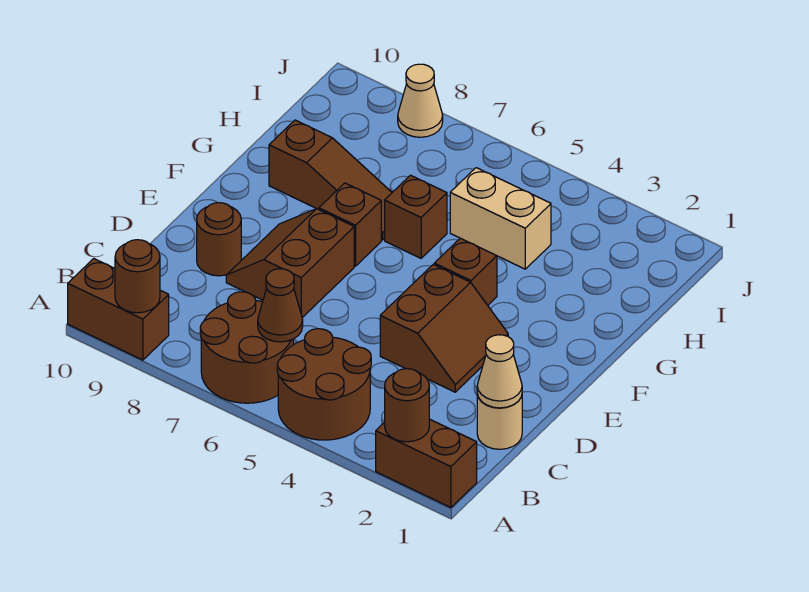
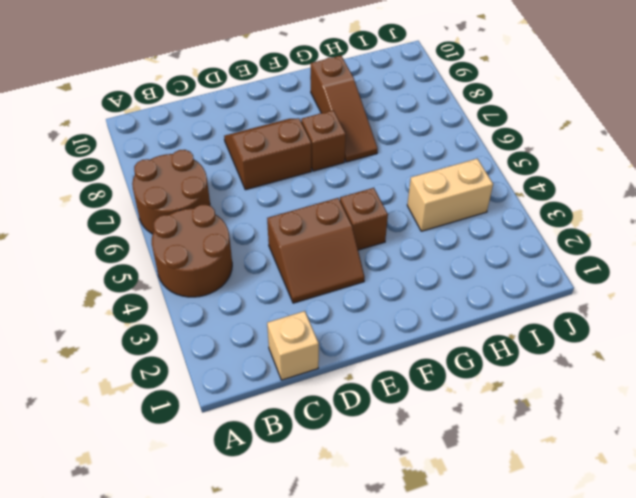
tan 1x1 brick [267,311,319,380] -> tan 1x1 round brick [477,394,522,449]
tan 1x2 brick [407,159,493,231] -> tan 1x2 brick turned to [450,168,551,269]
none -> brown 1x2 brick [376,419,477,508]
none -> brown 1x2 brick [68,259,169,360]
none -> brown 1x1 round brick [197,203,241,276]

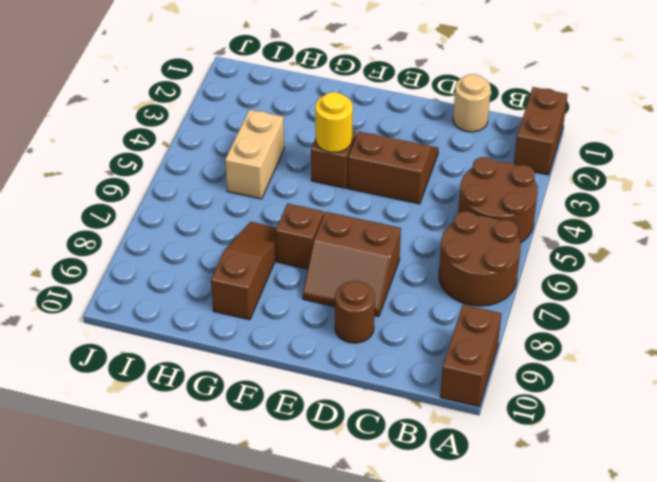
yellow 1x1 round brick [315,92,353,153] -> none
none -> brown 1x1 brick [385,175,447,258]
none -> tan 1x1 cone [398,64,443,137]
none -> brown 1x1 round brick [385,369,429,442]

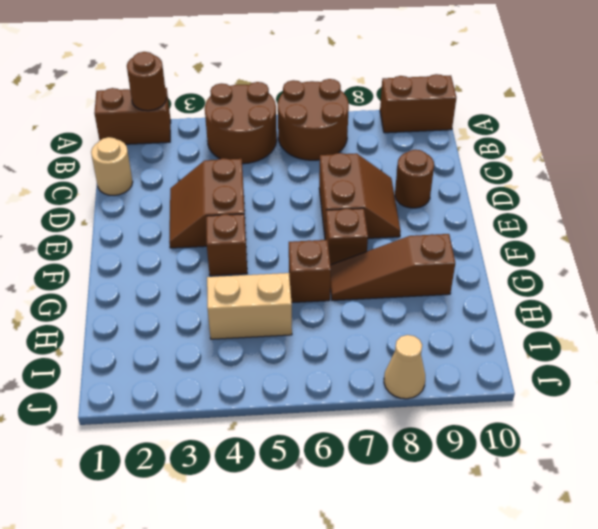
none -> brown 1x1 round brick [115,240,160,313]
none -> brown 1x1 cone [258,269,303,342]
none -> tan 1x1 cone [477,335,522,408]

